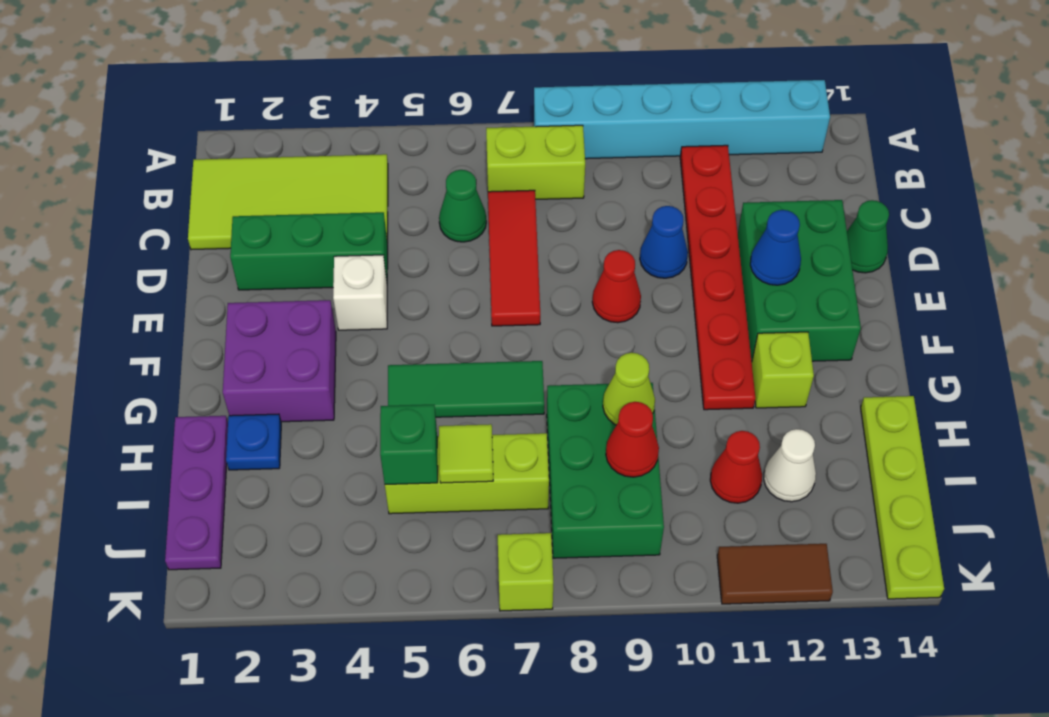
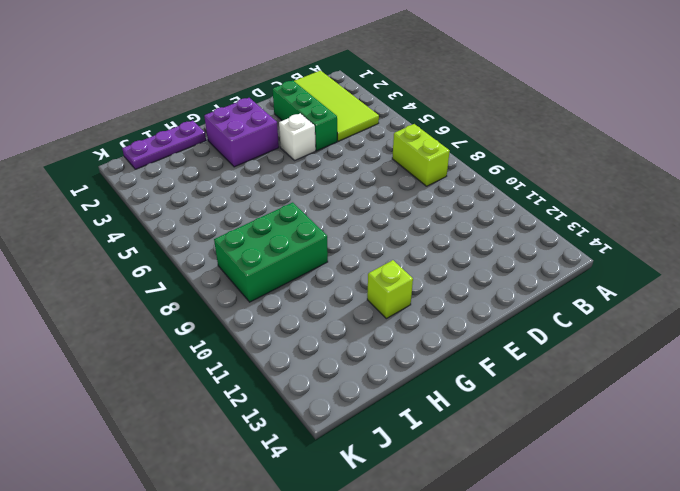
none -> cyan 1x6 brick [534,80,830,159]
none -> red 1x6 plate [680,145,755,410]
none -> green 1x1 cone [439,170,486,242]

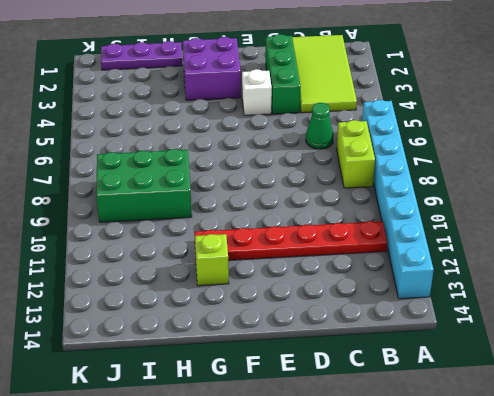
cyan 1x8 brick [362,100,434,299] -> cyan 1x6 brick [534,80,830,159]
none -> red 1x3 tile [488,190,540,326]
none -> blue 1x1 cone [640,206,688,278]
none -> green 2x3 brick [738,200,861,361]

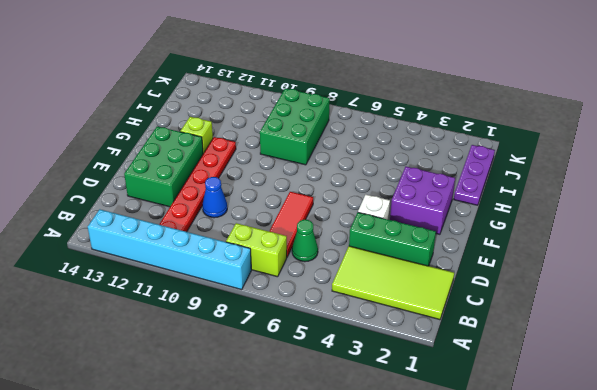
none -> green 1x1 cone [847,200,889,273]
none -> red 1x1 cone [592,250,641,323]
none -> green 1x3 tile [388,361,544,417]

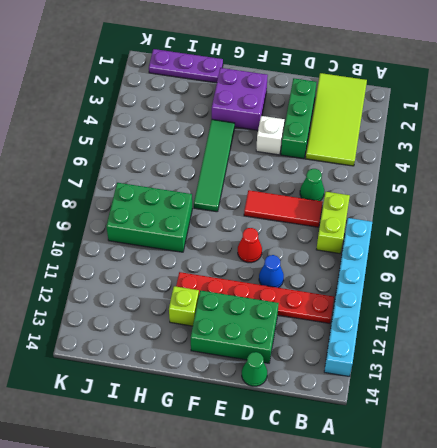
green 1x4 tile [194,119,235,212] -> green 1x3 tile [388,361,544,417]
none -> blue 1x1 plate [226,414,281,470]
none -> lime 1x4 plate [861,396,944,599]
none -> lime 1x3 brick [385,433,549,514]

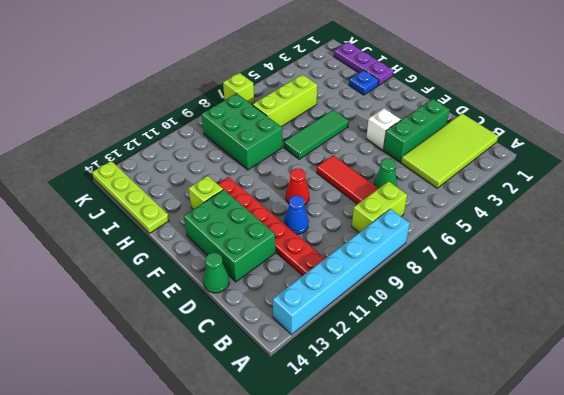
none -> purple 2x2 brick [223,300,336,422]
none -> red 1x1 cone [710,431,762,503]
none -> white 1x1 cone [764,429,816,502]

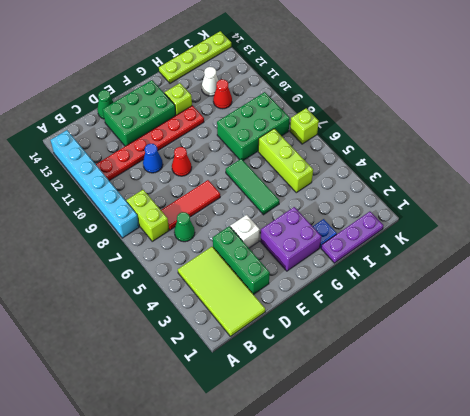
none -> brown 1x2 tile [717,544,833,604]
none -> blue 1x1 cone [750,210,801,285]
none -> lime 1x1 cone [603,353,655,425]

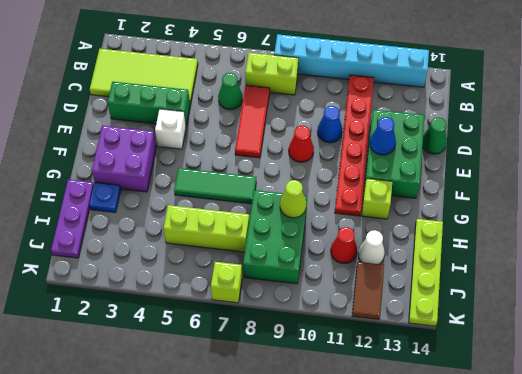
brown 1x2 tile [352,262,384,319] -> brown 1x2 tile turned to [717,544,833,604]
none -> green 1x1 brick [380,405,438,484]
none -> lime 1x1 tile [439,424,493,483]
none -> red 1x1 cone [606,402,659,477]

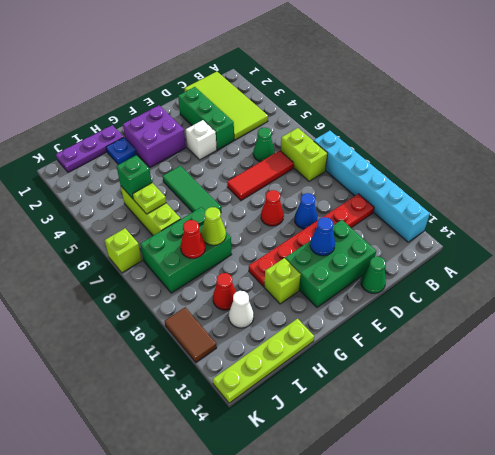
lime 1x1 plate [133,183,166,214] -> lime 1x1 tile [439,424,493,483]

